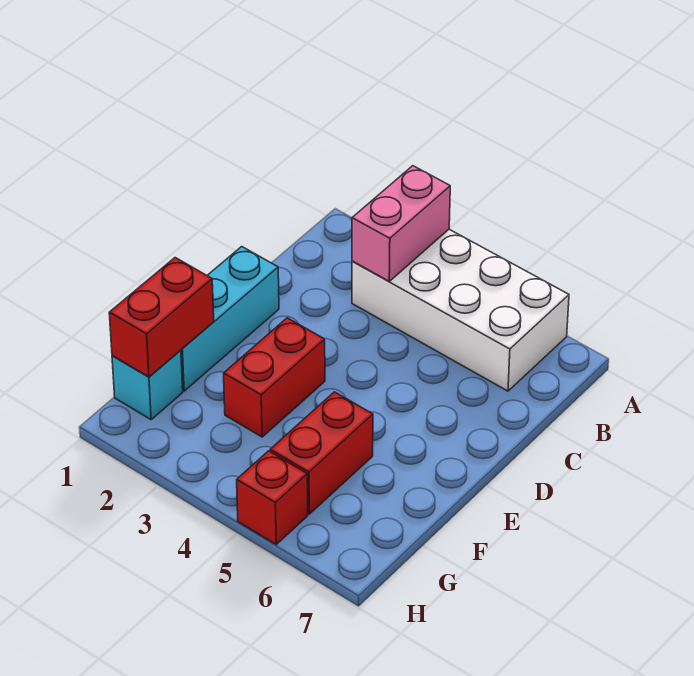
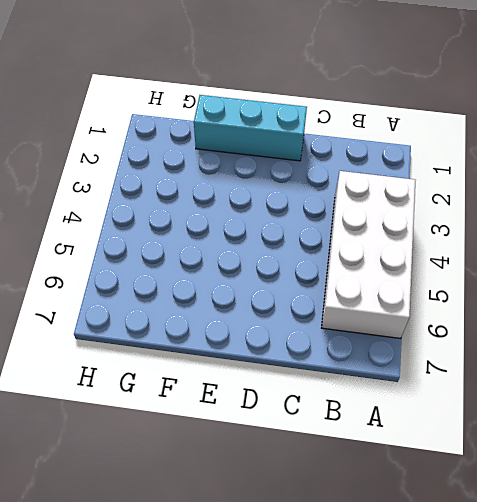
none -> red 1x2 brick [224,318,325,437]
none -> red 1x2 brick [270,392,373,514]

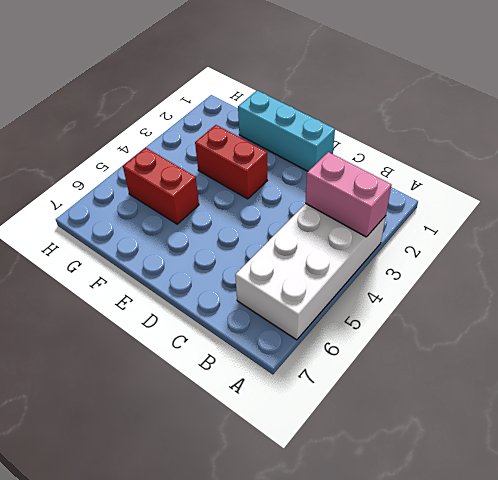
none -> cyan 1x1 brick [112,350,183,419]
none -> red 1x1 brick [237,451,308,544]

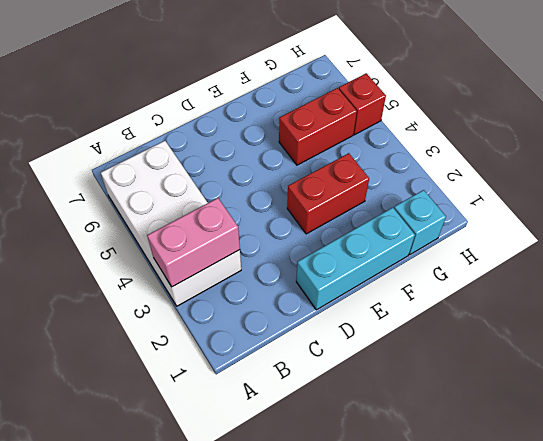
none -> red 1x2 brick [109,258,214,377]

